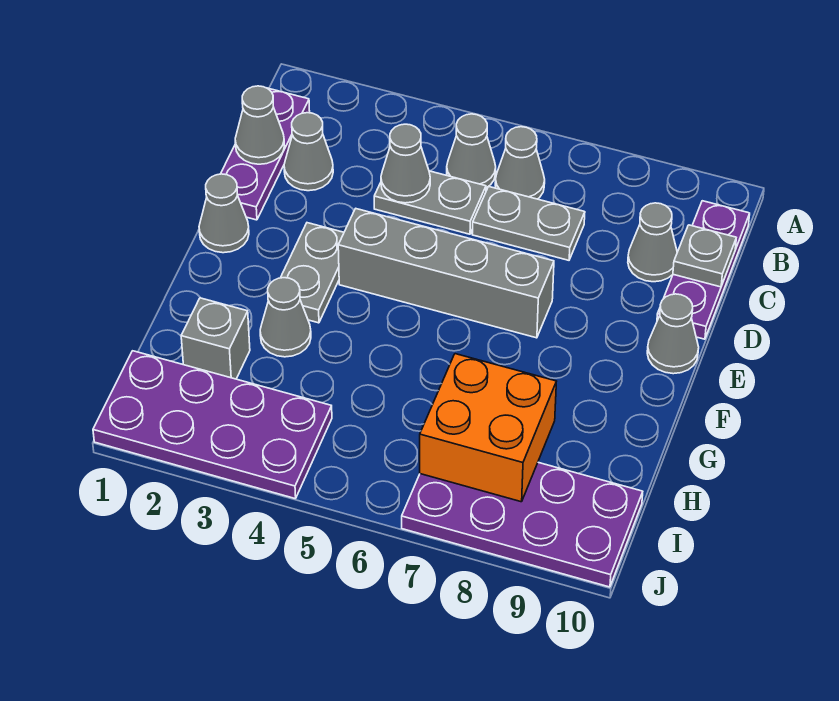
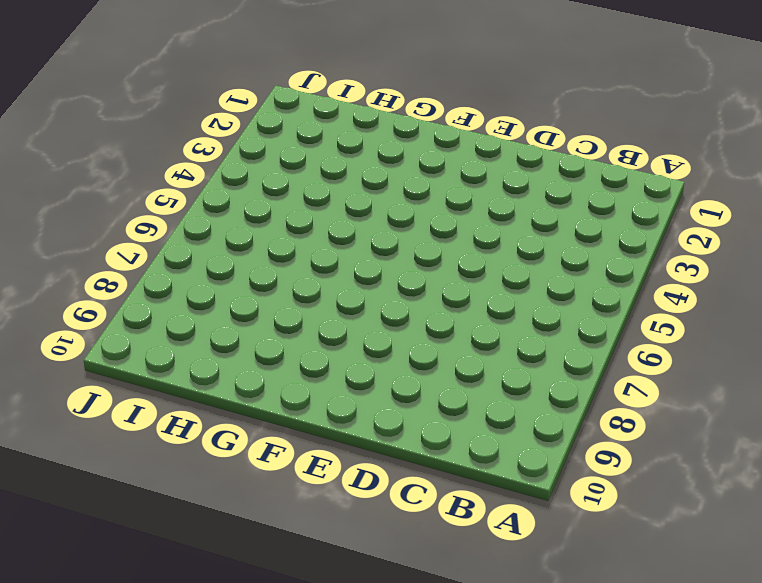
none -> purple 1x3 plate [221,88,310,220]
none -> grey 1x1 cone [447,114,496,188]
none -> grey 1x1 cone [495,127,545,199]

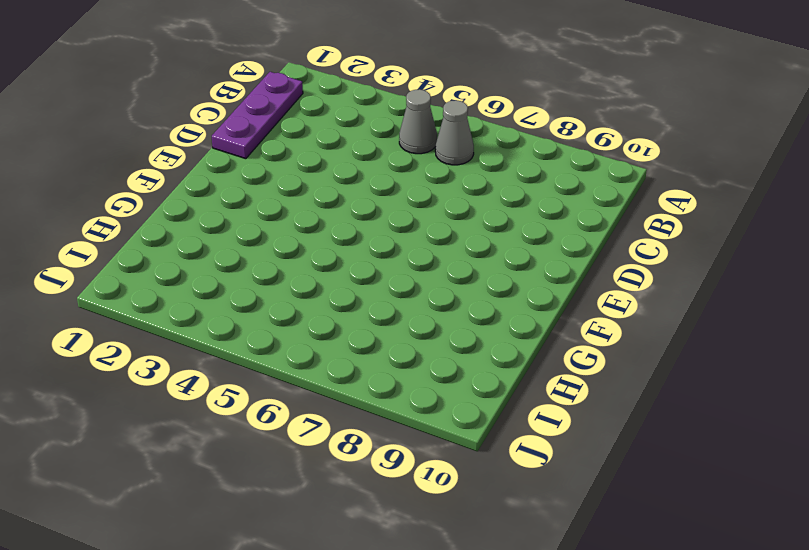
none -> purple 1x3 plate [657,201,750,339]
none -> grey 1x1 cone [284,113,333,191]
none -> grey 1x2 plate [374,171,486,234]

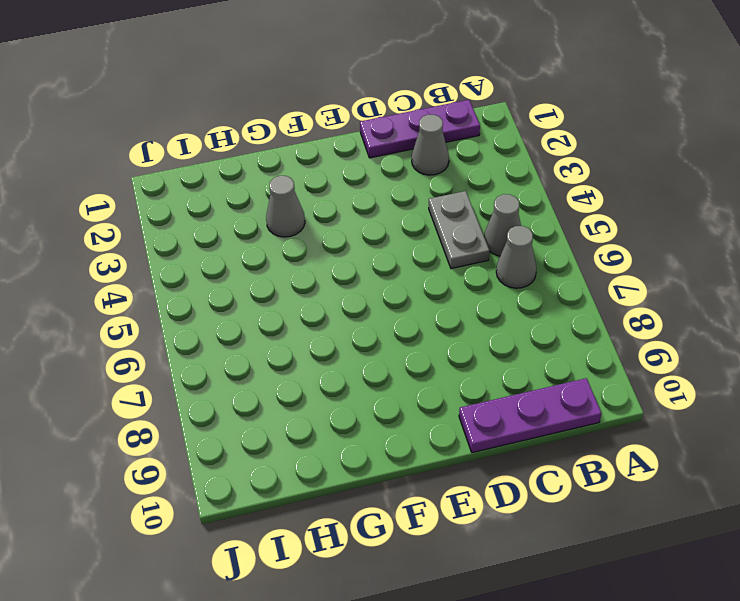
none -> grey 1x2 plate [472,186,585,260]
none -> grey 1x1 cone [628,203,677,282]
none -> grey 1x1 cone [199,174,249,253]

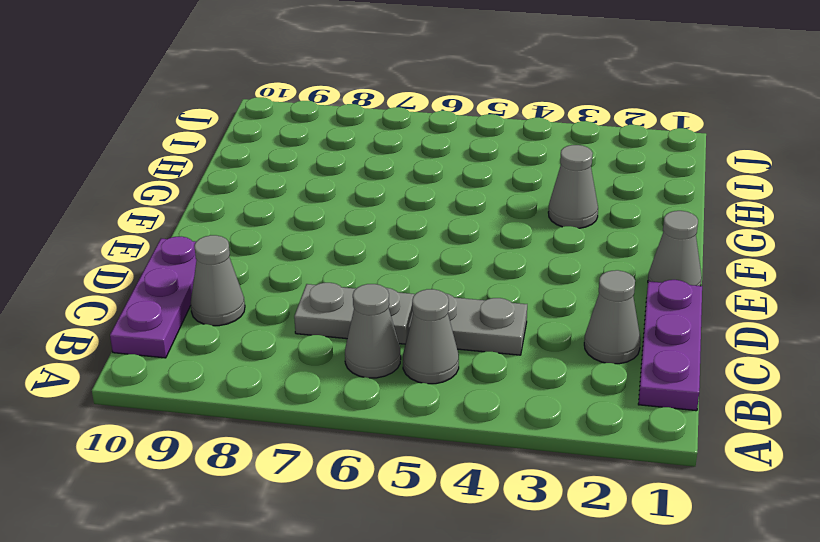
none -> grey 1x2 plate [281,223,344,323]
none -> grey 1x4 brick [338,209,554,338]
none -> grey 1x1 cone [647,294,699,374]

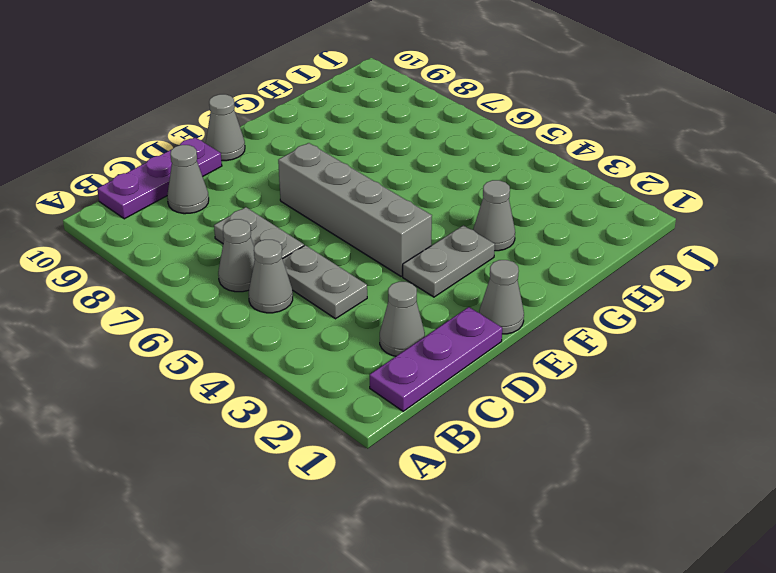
none -> grey 1x1 brick [181,298,250,379]
none -> purple 2x4 plate [93,351,332,499]
none -> purple 2x4 plate [402,463,643,587]

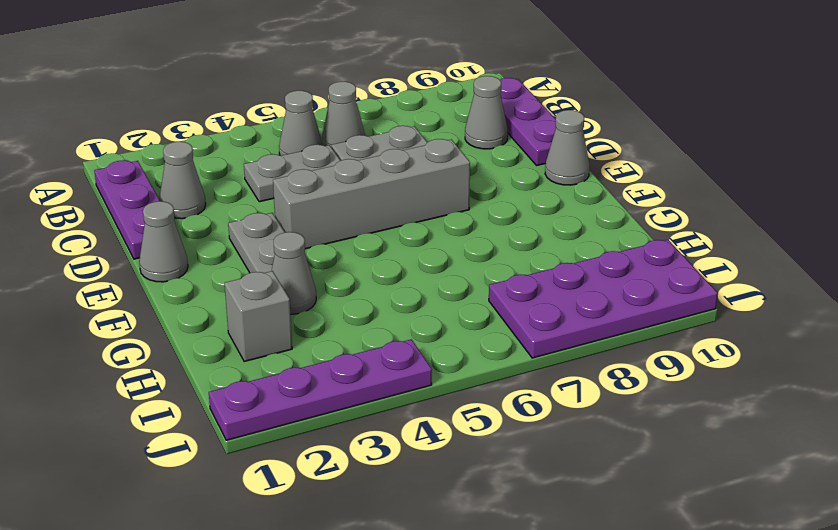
purple 1x4 plate [209,339,432,440] -> purple 2x4 plate [93,351,332,499]
none -> grey 1x1 cone [235,86,284,164]
none -> grey 1x1 cone [381,124,430,203]
none -> grey 1x1 plate [673,225,736,287]

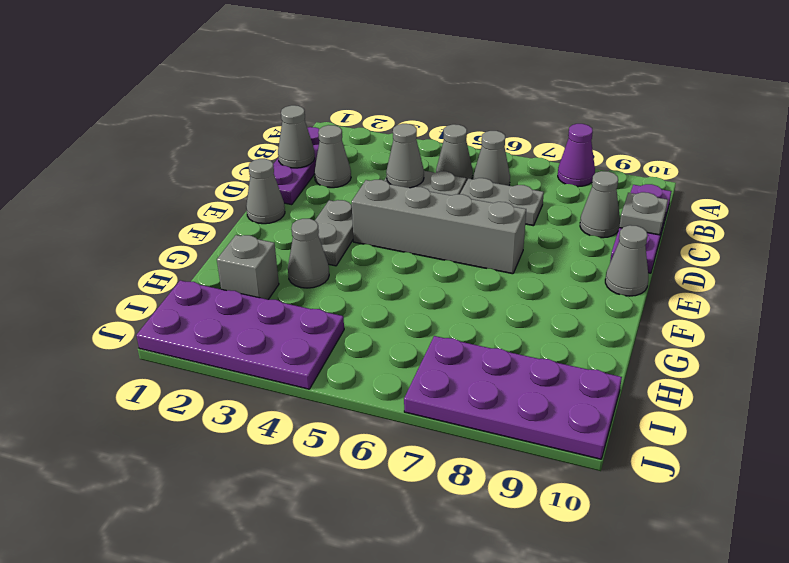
purple 1x1 cone [558,124,595,187] -> none
none -> orange 2x2 brick [420,354,556,502]

